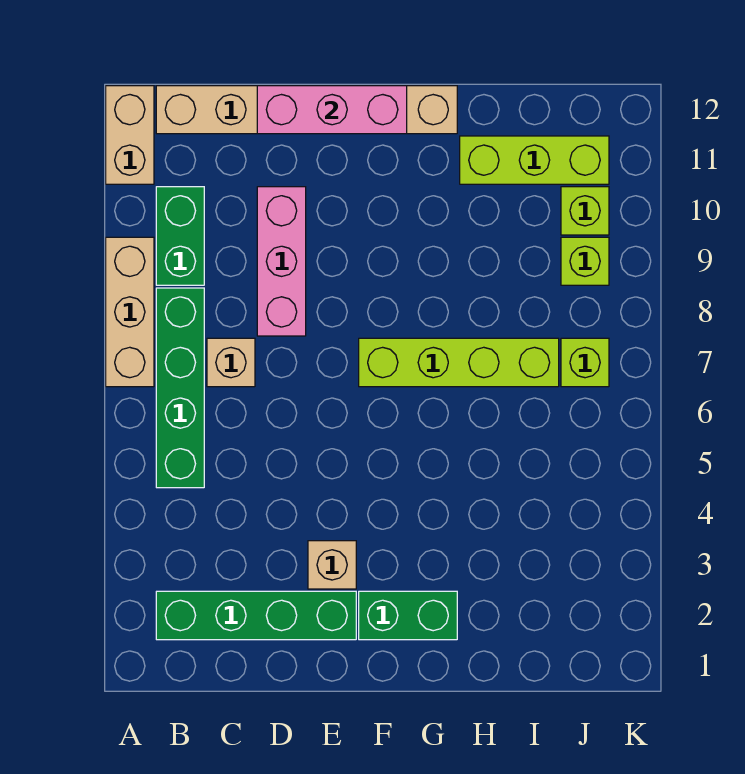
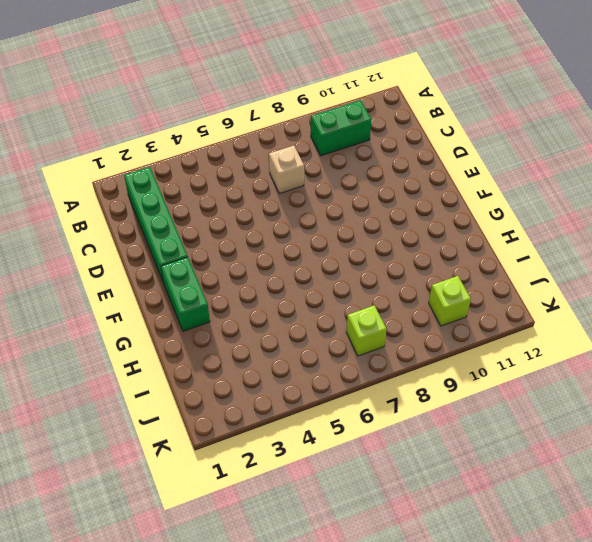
none -> tan 1x3 brick [106,237,154,387]
none -> tan 1x2 brick [106,86,154,184]
none -> green 1x4 brick [156,288,204,488]

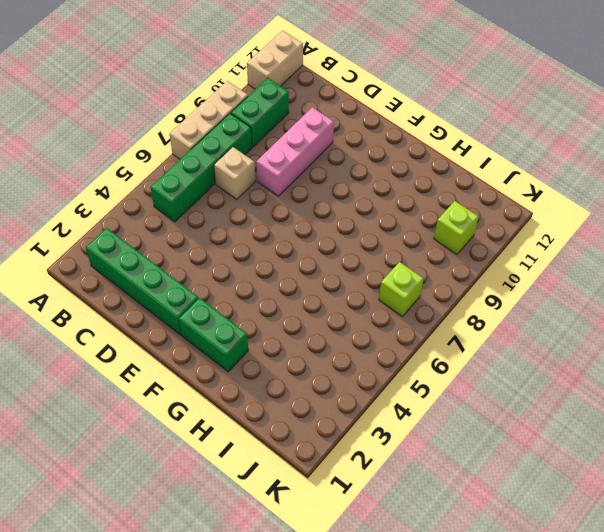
none -> tan 1x6 brick [156,86,457,134]
none -> tan 1x1 brick [308,541,356,589]
none -> lime 1x4 brick [359,338,559,387]

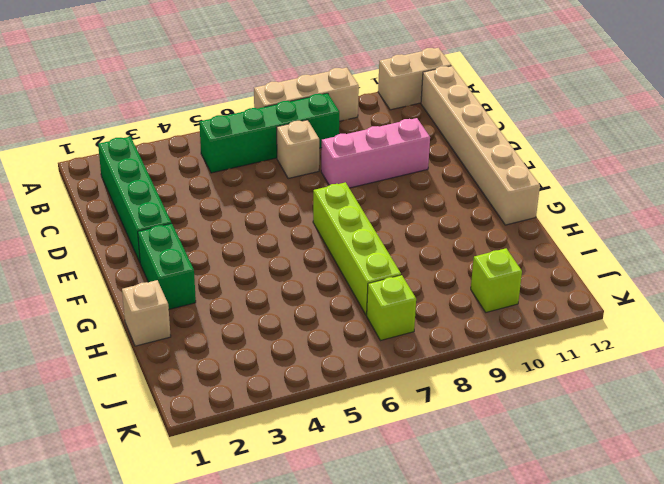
tan 1x1 brick [122,280,171,346] -> tan 1x1 brick moved to [308,541,356,589]
none -> green 1x2 brick [156,187,204,285]
none -> lime 1x3 brick [460,136,609,184]
none -> lime 1x1 brick [561,237,609,285]

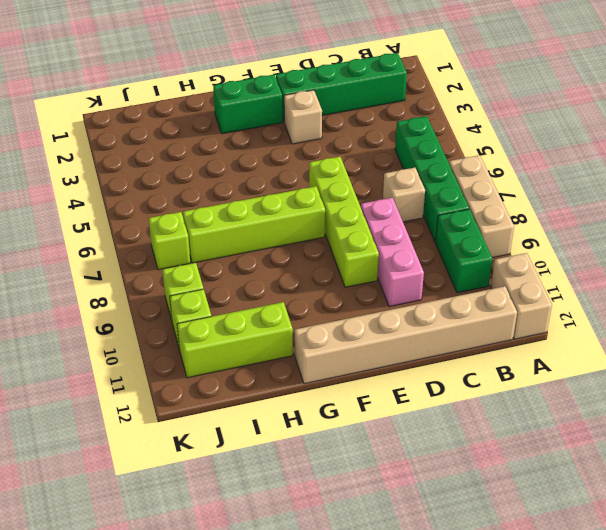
lime 1x4 brick [309,157,379,287] -> none
none -> pink 1x3 brick [257,86,407,134]

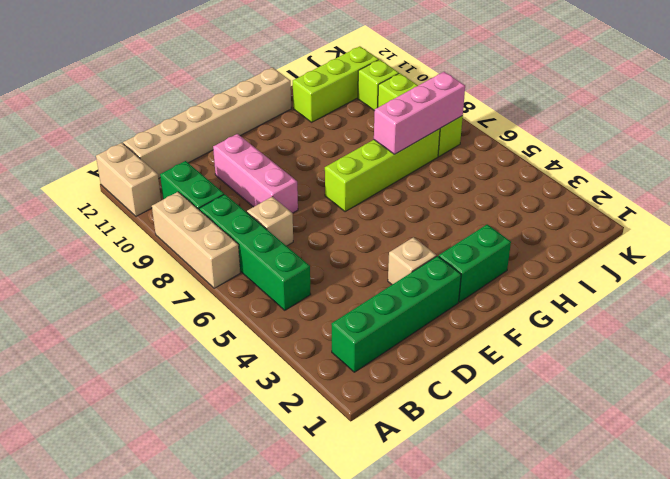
pink 1x3 brick [374,72,465,154] -> pink 1x3 brick moved to [257,86,407,134]

